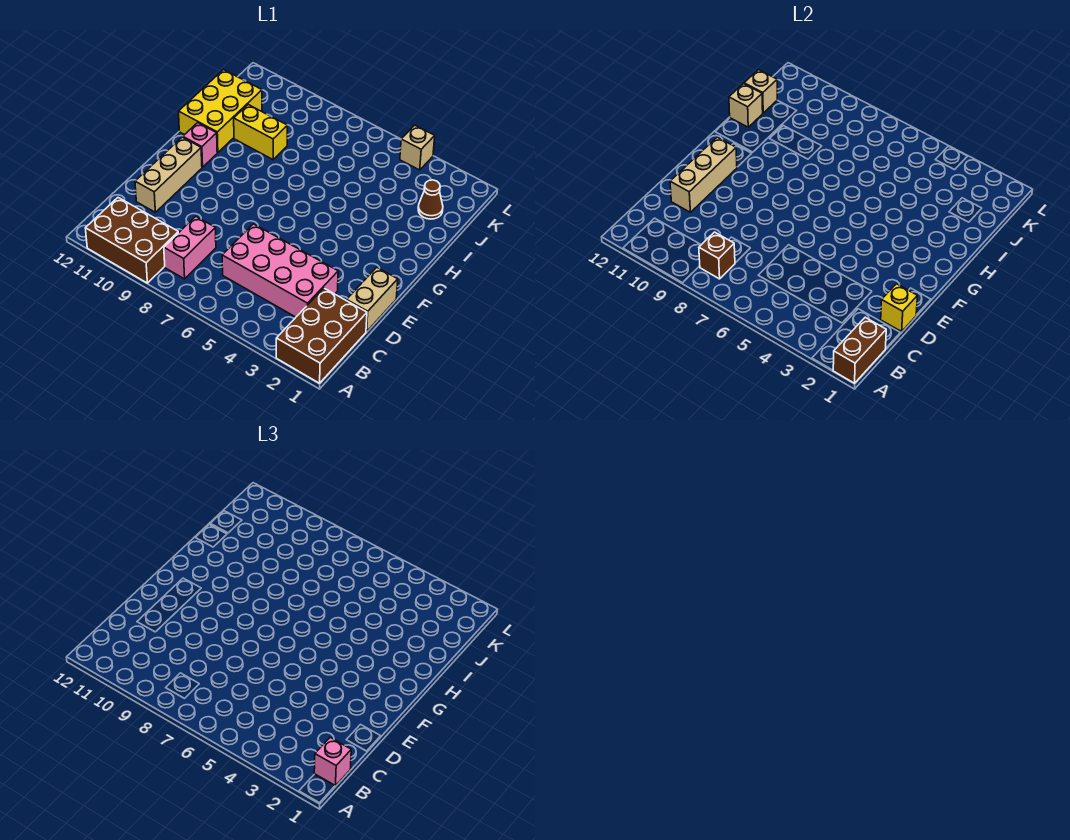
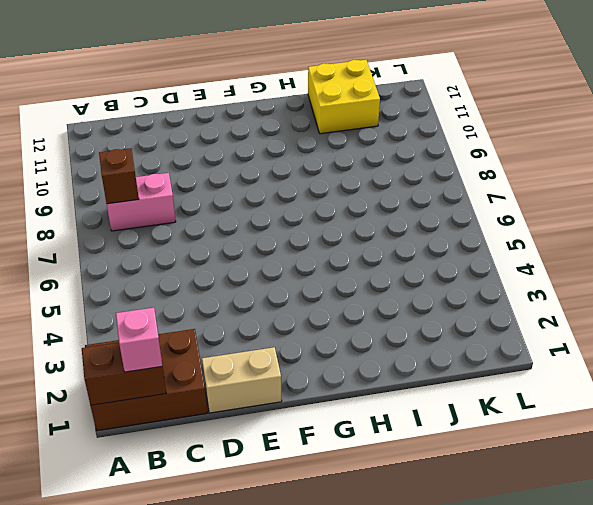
yellow 2x2 brick [308,60,380,134] -> yellow 2x3 brick [179,70,262,153]
none -> brown 2x3 brick [85,198,178,283]
none -> pink 2x4 brick [222,224,338,317]
none -> tan 1x3 brick [135,137,202,212]

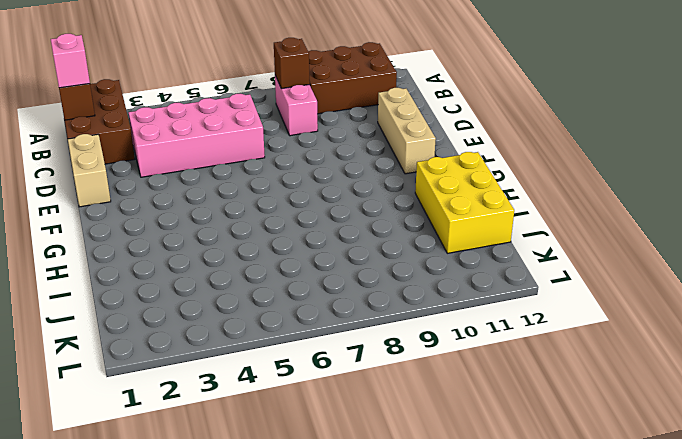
none -> pink 1x1 brick [183,123,217,167]
none -> yellow 1x2 brick [234,105,287,160]
none -> brown 1x1 cone [418,180,443,219]

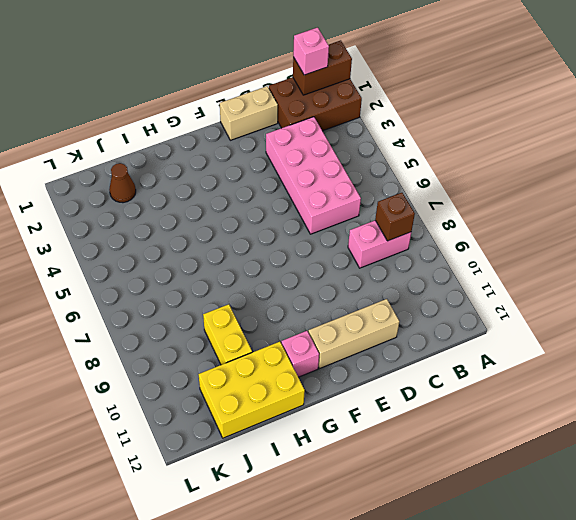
none -> brown 2x3 brick [85,198,178,283]
none -> tan 1x1 brick [400,125,435,170]
none -> yellow 1x1 brick [881,284,917,331]

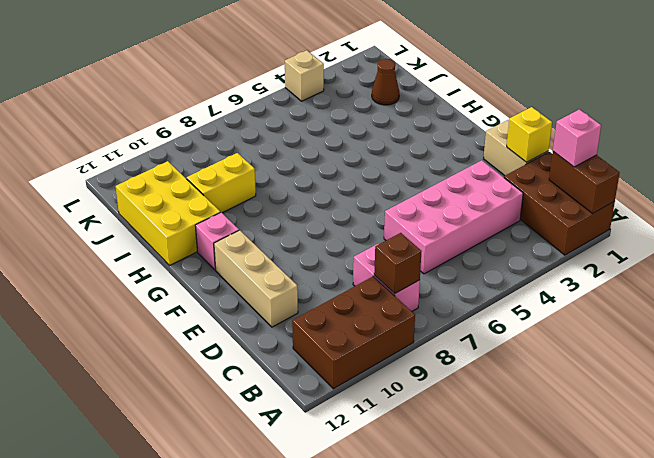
none -> tan 1x3 brick [670,137,737,212]
none -> tan 1x1 brick [729,84,763,127]
none -> tan 1x1 brick [744,70,777,113]

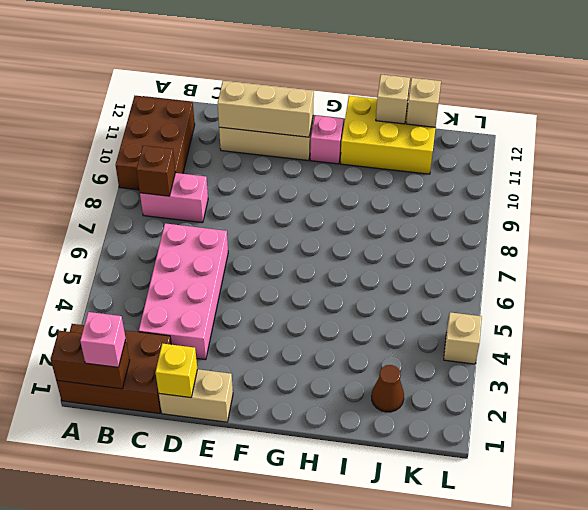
none -> yellow 1x2 brick [234,105,287,160]

